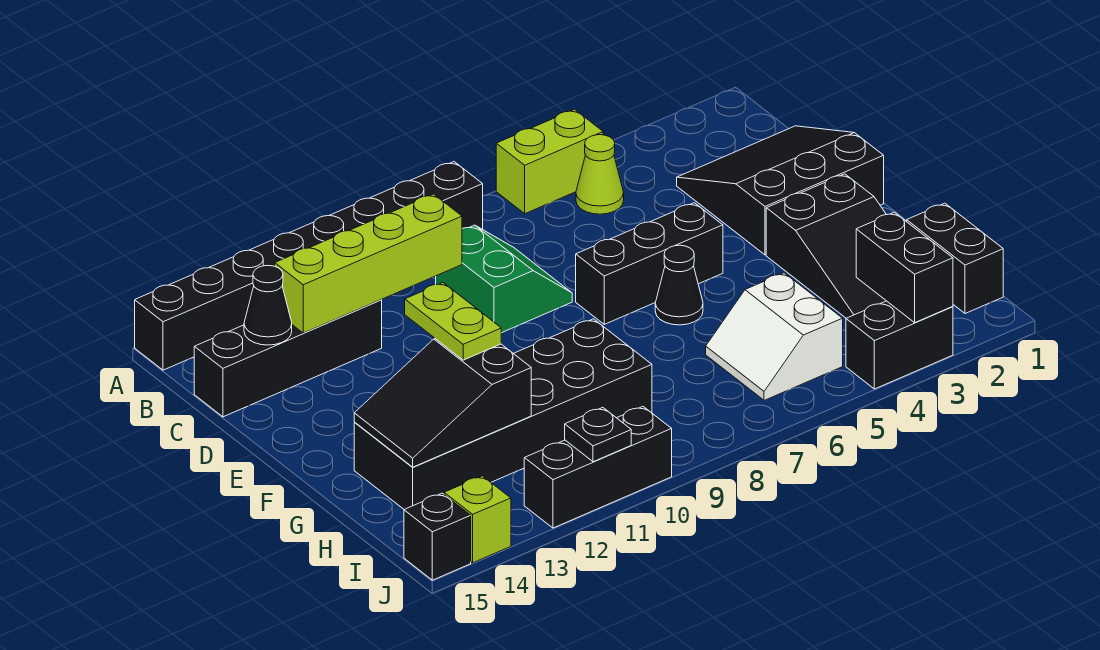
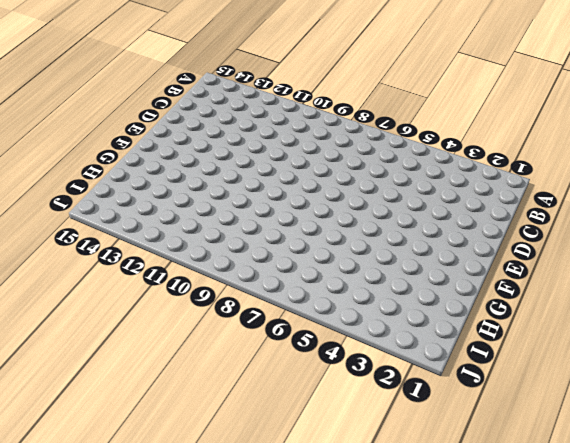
none -> lime 1x2 brick [496,109,603,214]
none -> black 1x8 brick [135,162,483,370]
none -> lime 1x1 cone [576,135,624,214]

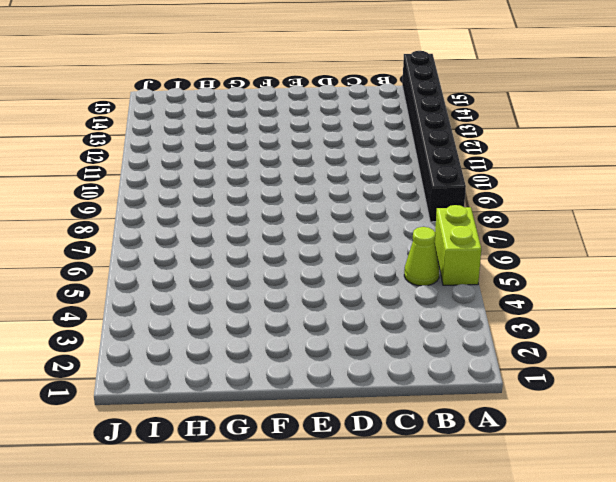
none -> black 3x3 slope [677,126,884,255]
none -> green 2x2 slope [436,225,572,333]
none -> black 1x4 brick [194,300,382,417]

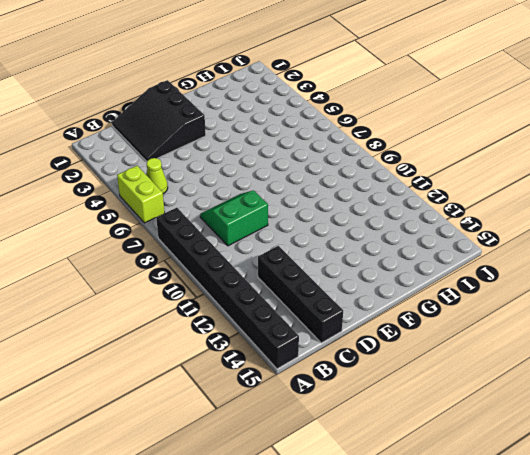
none -> black 1x3 brick [576,203,723,324]
none -> black 2x3 slope [766,174,886,318]
none -> black 1x1 cone [655,245,703,325]

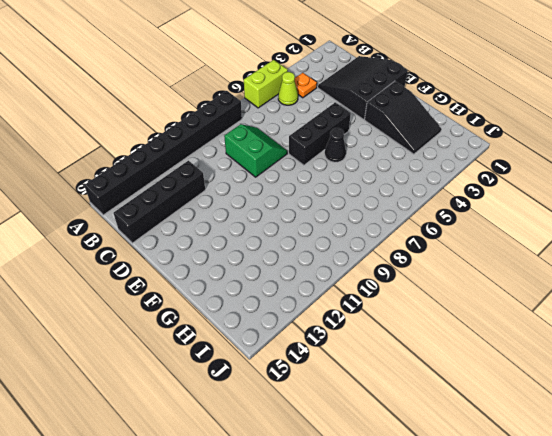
orange 1x1 plate [295,73,317,98] -> none
none -> black 2x6 brick [354,319,652,509]
none -> black 1x2 brick [907,203,1003,314]
none -> white 2x2 slope [706,273,843,400]

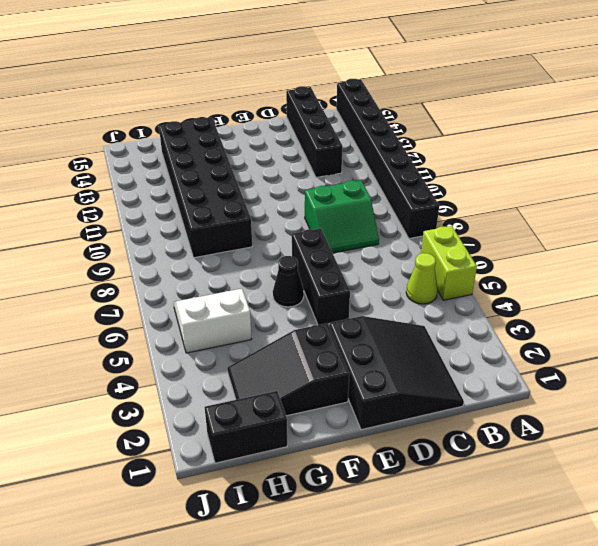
none -> black 1x2 brick [846,301,953,389]
none -> black 1x3 brick [524,407,672,528]
none -> lime 1x1 brick [444,476,511,563]

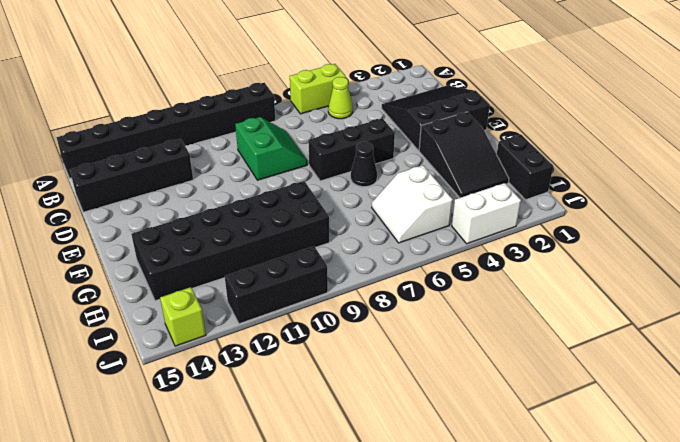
white 1x2 brick [452,183,521,244] -> black 1x2 brick [846,301,953,389]
none -> black 1x1 brick [404,493,471,580]
none -> lime 1x4 brick [275,194,462,333]
none -> black 1x1 cone [244,266,292,345]

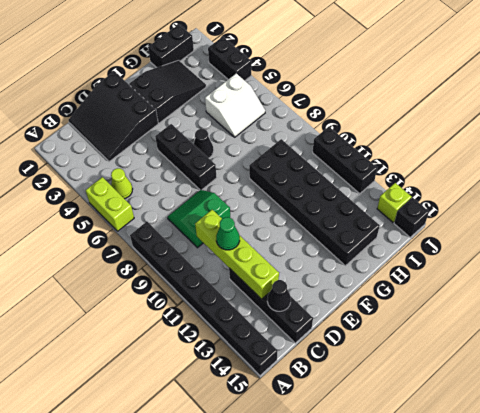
green 1x1 cone [216,217,240,250] -> none
none -> black 2x3 slope [354,339,531,467]
none -> black 1x2 brick [856,212,953,322]
none -> black 1x1 plate [565,407,631,462]

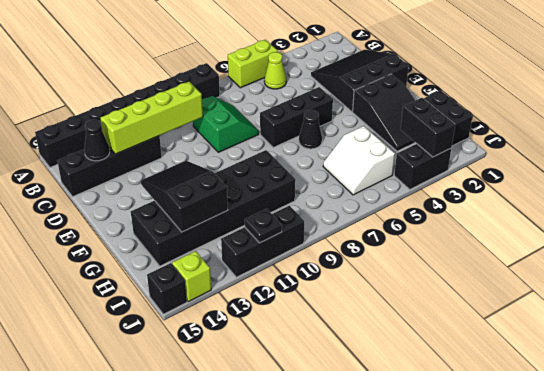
black 2x3 slope [141,161,228,232] -> black 2x3 slope turned to [354,339,531,467]
none -> lime 1x2 plate [405,283,501,360]

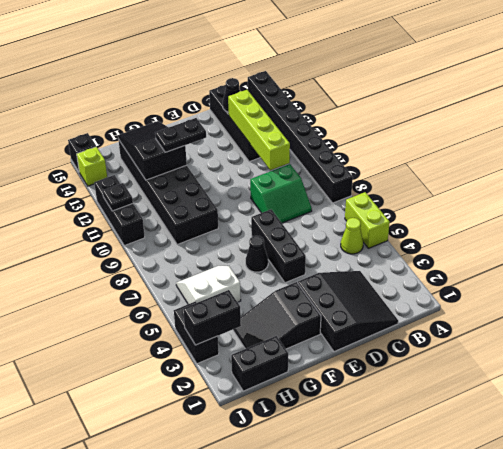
black 1x2 plate [155,118,206,152] -> lime 1x2 plate [405,283,501,360]

